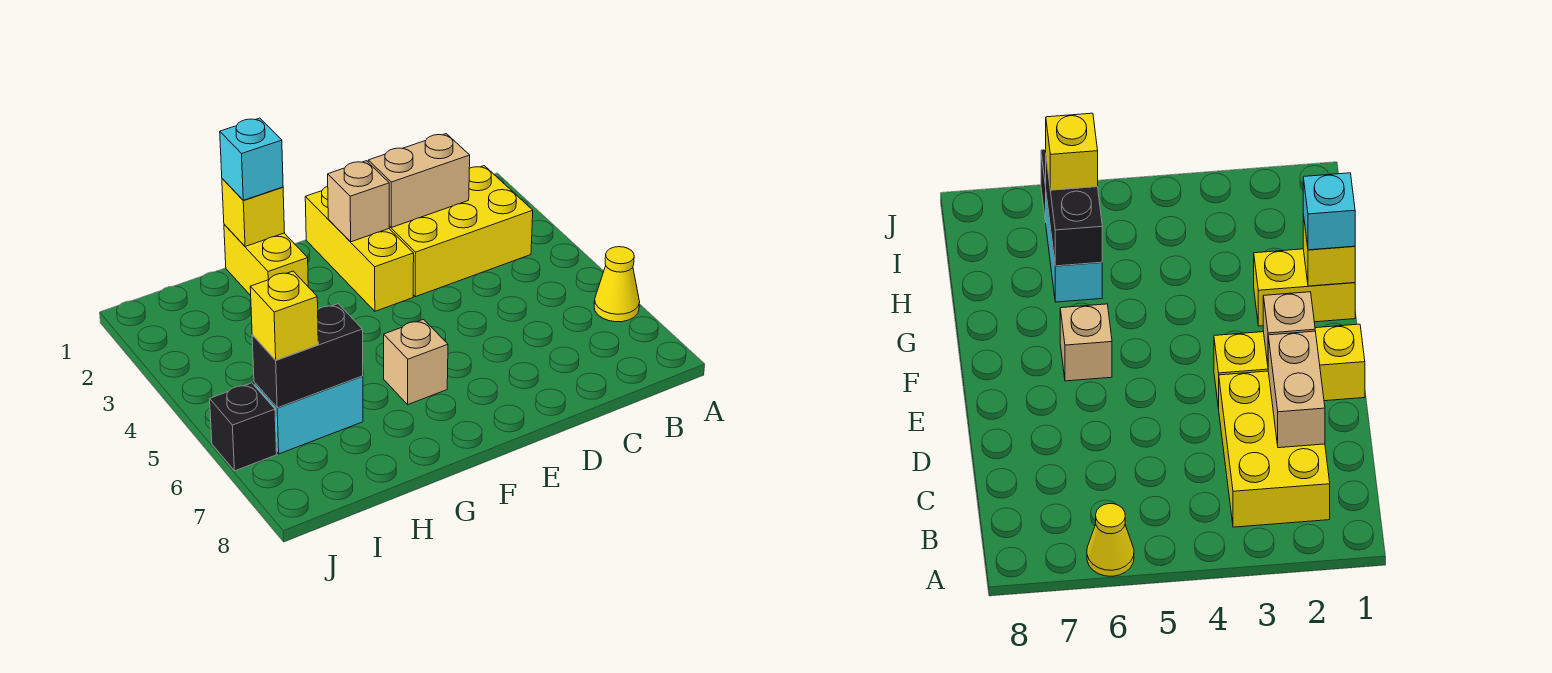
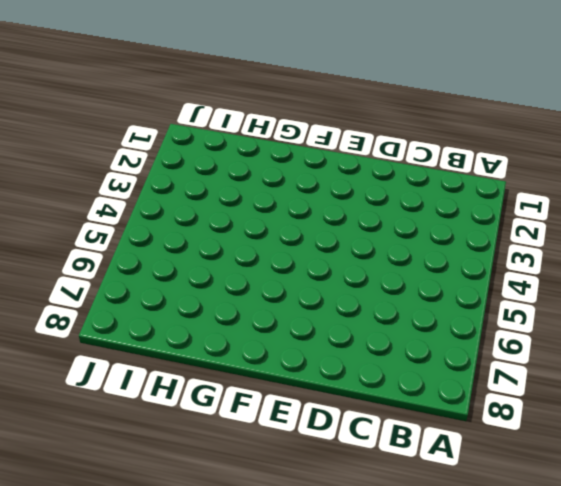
none -> yellow 1x1 cone [594,247,640,322]
none -> yellow 2x3 brick [389,166,533,297]
none -> yellow 1x3 brick [305,186,414,311]

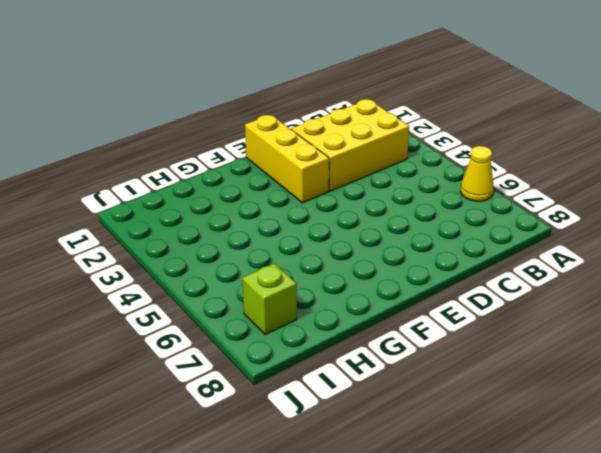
lime 1x1 brick [243,263,297,335] -> none
none -> tan 1x1 brick [384,320,448,404]
none -> yellow 1x2 brick [224,224,308,296]
none -> cyan 1x2 brick [254,376,363,454]

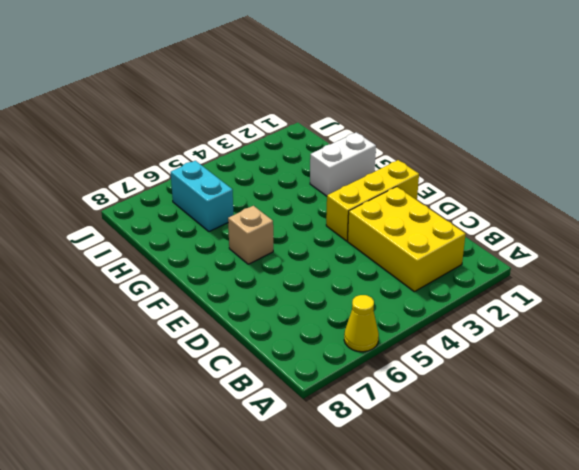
white 1x2 brick [310,132,376,196] -> yellow 1x2 brick [224,224,308,296]
none -> black 1x1 brick [210,383,277,471]
none -> tan 1x2 brick [368,134,470,227]
none -> tan 1x1 brick [328,161,389,242]

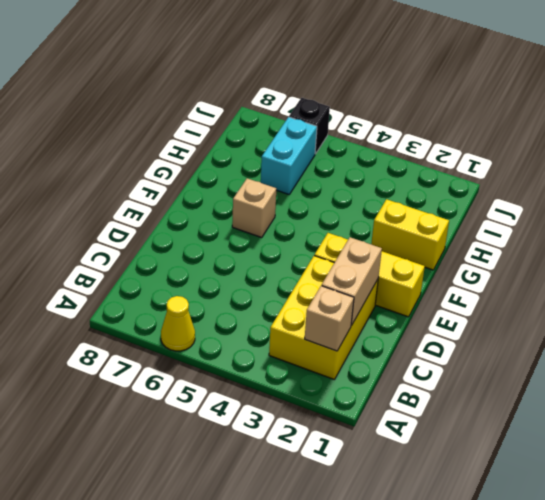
tan 1x1 brick [305,286,354,351] -> tan 1x1 brick moved to [328,161,389,242]
none -> yellow 1x1 brick [222,179,284,247]
none -> black 1x2 brick [252,304,363,408]
none -> cyan 1x1 brick [220,118,283,200]

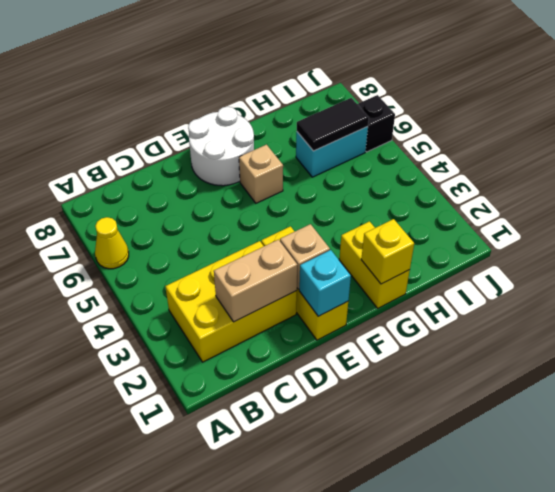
cyan 1x1 brick [299,250,351,316] -> cyan 1x1 brick moved to [220,118,283,200]
white 2x2 round brick [188,107,254,186] -> none
black 1x2 tile [297,98,369,151] -> black 1x2 brick [252,304,363,408]
none -> yellow 1x1 brick [250,271,318,360]

